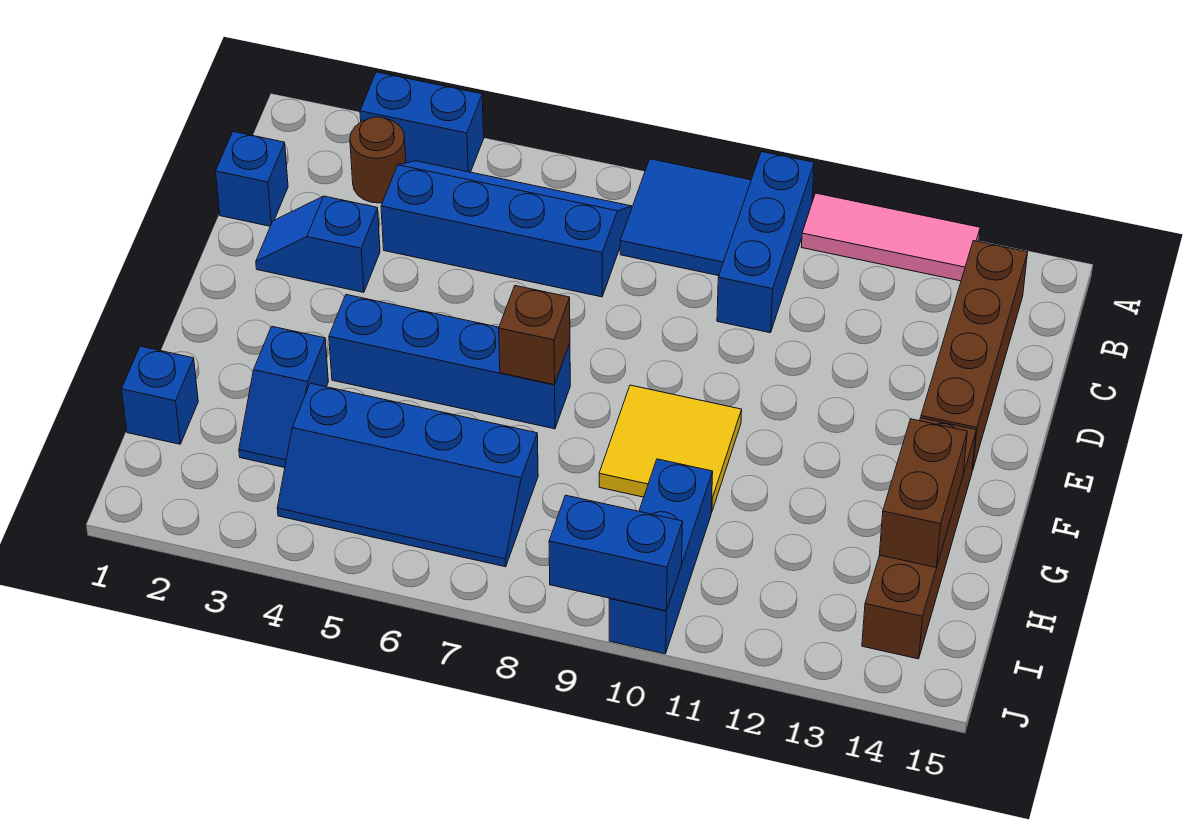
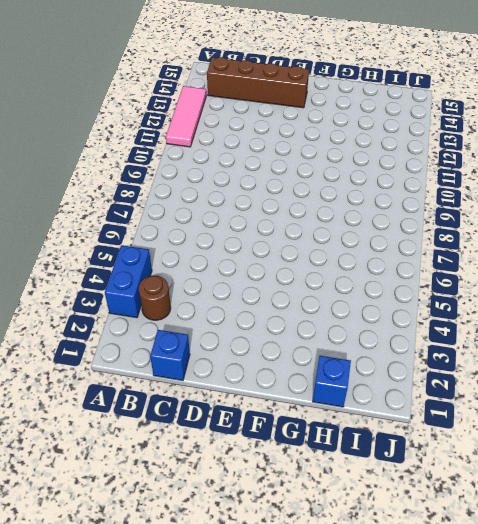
none -> blue 2x2 tile [620,159,751,276]
none -> blue 1x3 brick [717,152,814,333]
none -> blue 2x4 slope [381,161,632,297]

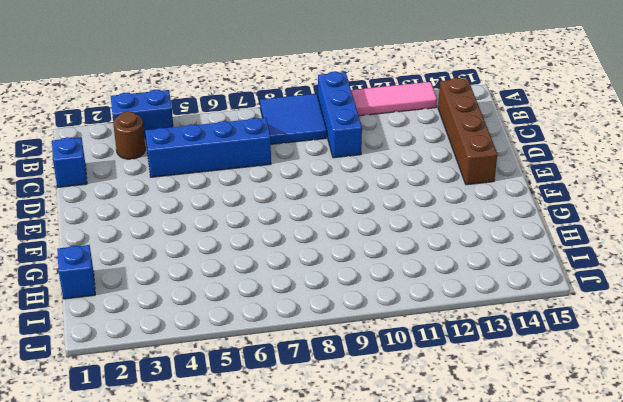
none -> blue 1x2 slope [256,196,380,292]
none -> blue 1x4 brick [329,295,570,429]
none -> yellow 2x2 tile [599,385,742,512]

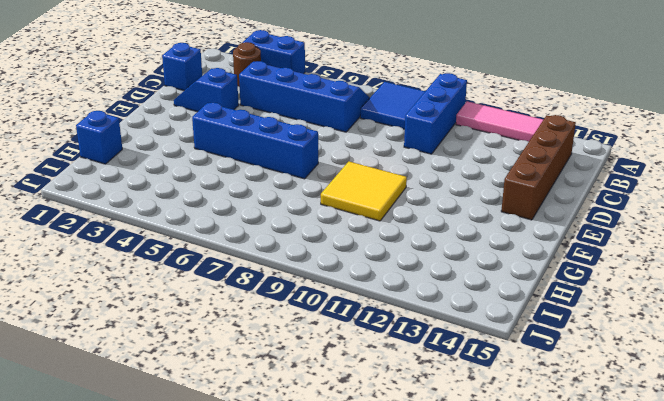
none -> brown 1x4 brick [862,418,976,659]
none -> blue 1x2 slope [239,327,328,468]
none -> blue 2x4 slope [277,383,538,567]

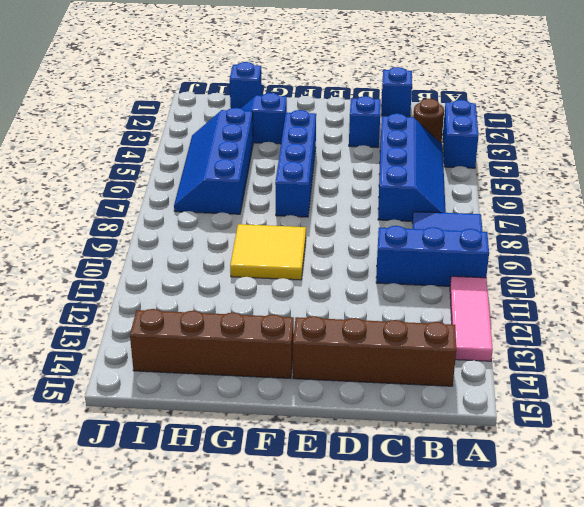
none -> blue 1x3 brick [609,459,713,654]
none -> brown 1x1 brick [499,286,570,385]
none -> brown 1x2 brick [879,419,967,568]

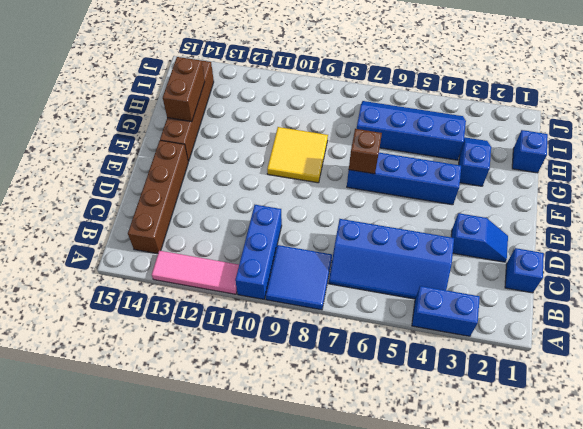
none -> brown 1x1 round brick [350,117,406,203]
none -> blue 1x3 brick [609,459,713,654]
none -> blue 1x2 brick [549,495,683,611]

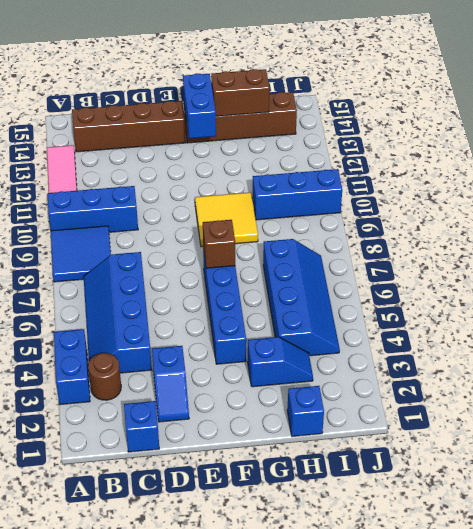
blue 1x2 brick [183,74,216,139] -> blue 1x2 brick moved to [549,495,683,611]

